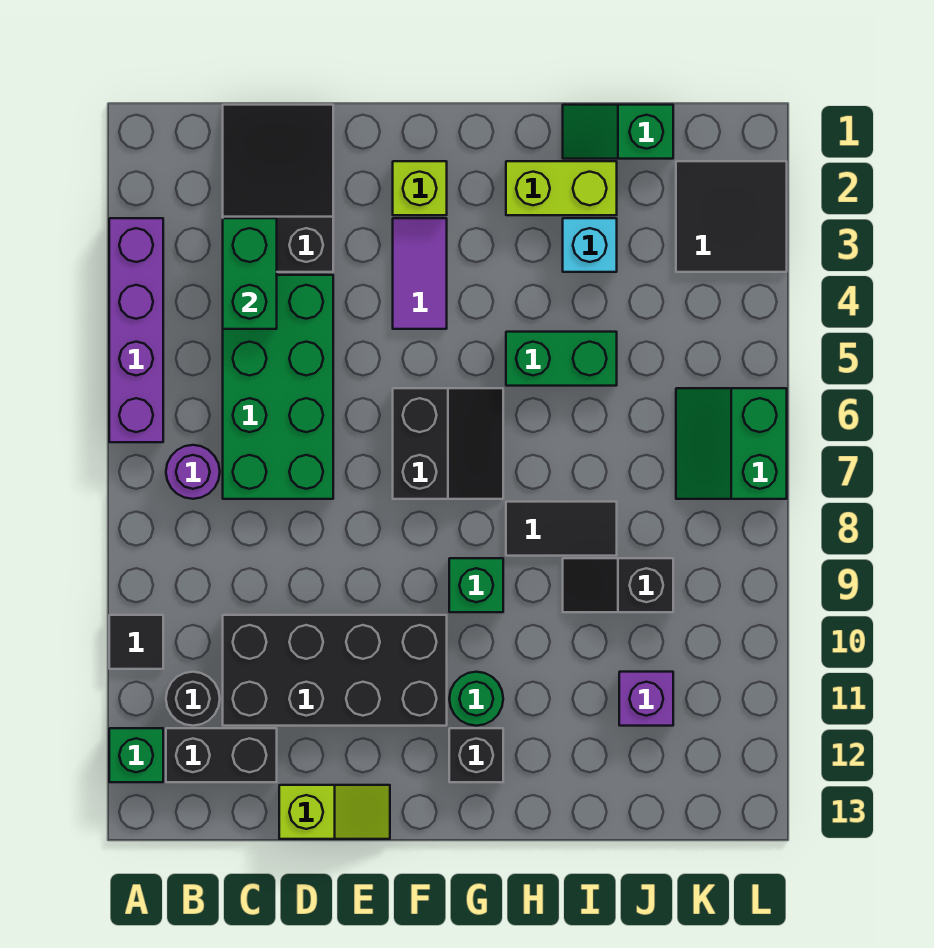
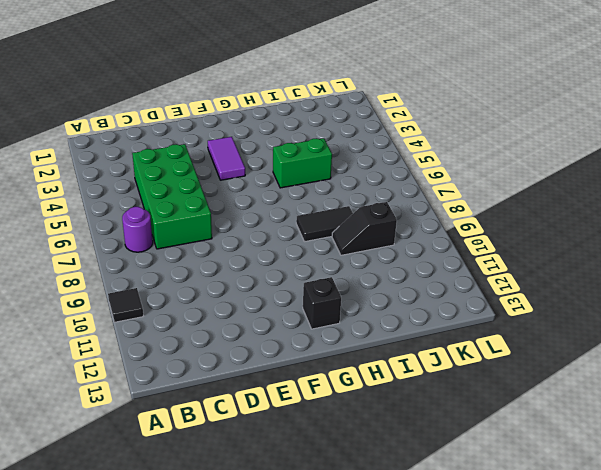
none -> purple 1x4 brick [109,218,163,442]
none -> green 1x1 brick [109,728,163,782]
none -> black 1x1 round brick [166,672,220,726]

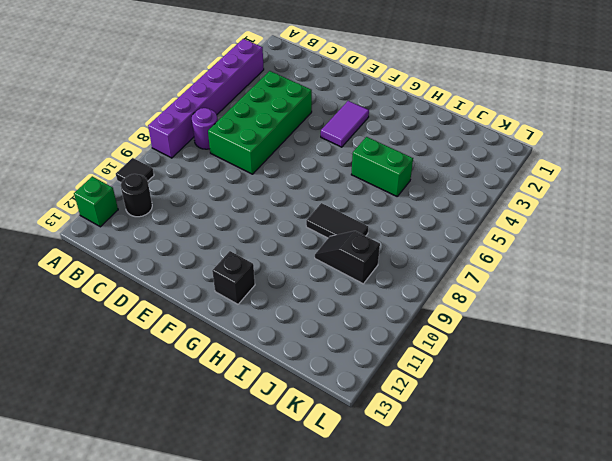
purple 1x6 brick [148,39,264,158] -> purple 1x4 brick [109,218,163,442]
none -> black 1x2 brick [166,728,277,782]
none -> black 2x3 slope [223,105,333,272]
none -> black 2x4 brick [223,615,447,726]

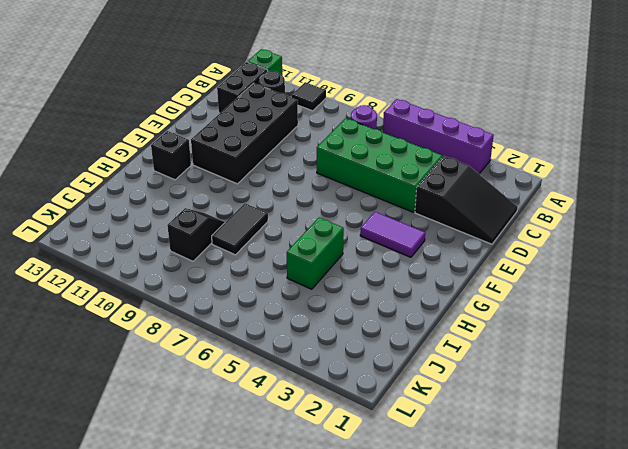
none -> lime 1x2 slope [279,785,390,839]
none -> lime 1x1 brick [393,161,447,215]
none -> black 2x2 slope [393,388,503,499]

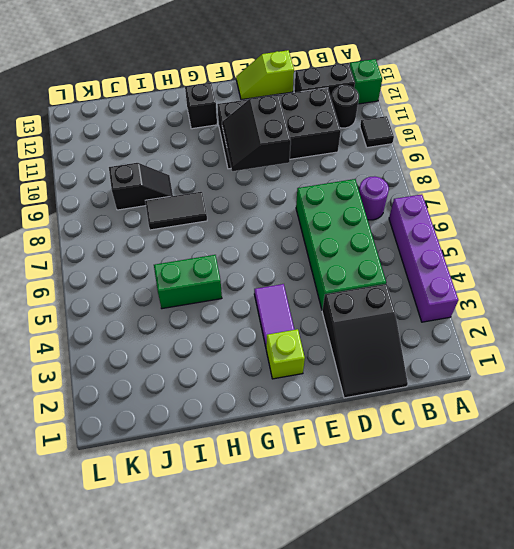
black 2x2 slope [222,94,291,171] -> black 2x2 slope moved to [393,388,503,499]
none -> green 1x1 brick [449,558,503,612]
none -> green 1x1 round brick [449,672,503,726]
none -> lime 1x2 brick [506,161,617,215]

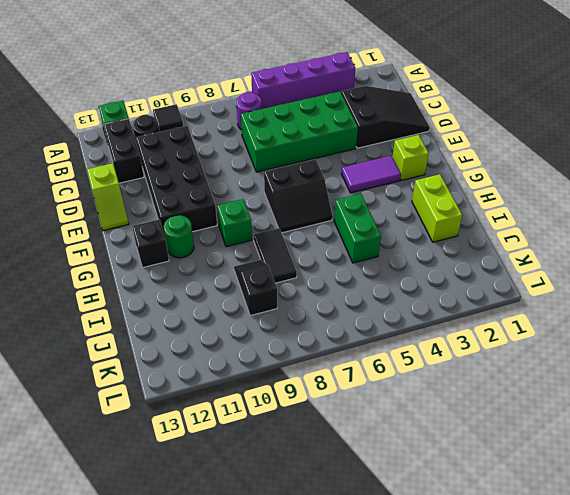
none -> green 1x2 slope [563,105,673,159]
none -> cyan 1x1 brick [563,218,617,272]
none -> purple 1x1 brick [619,672,673,726]

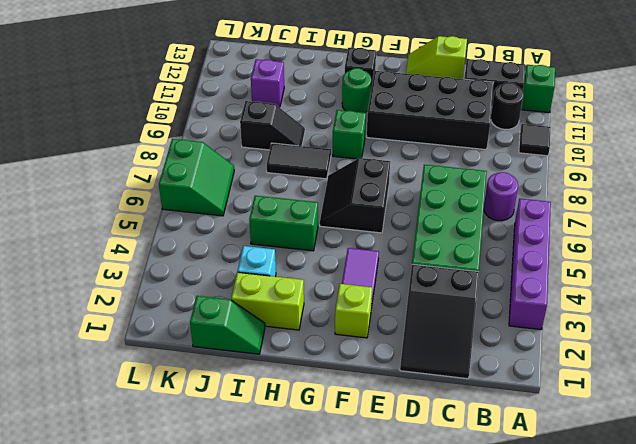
none -> black 2x2 tile [676,161,787,272]
none -> green 1x2 brick [223,218,277,329]

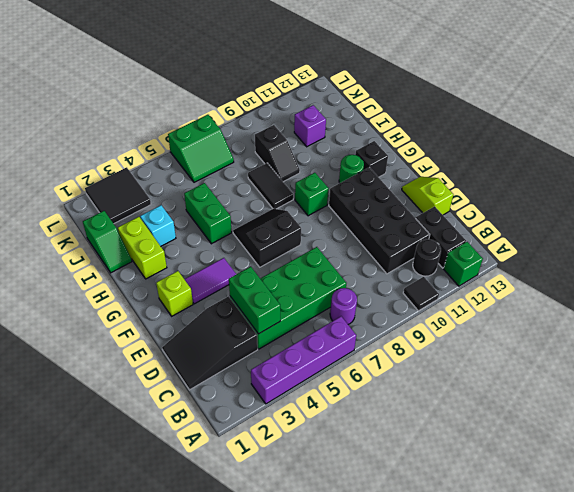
green 1x2 brick [229,267,280,334] -> green 1x2 brick turned to [223,218,277,329]

